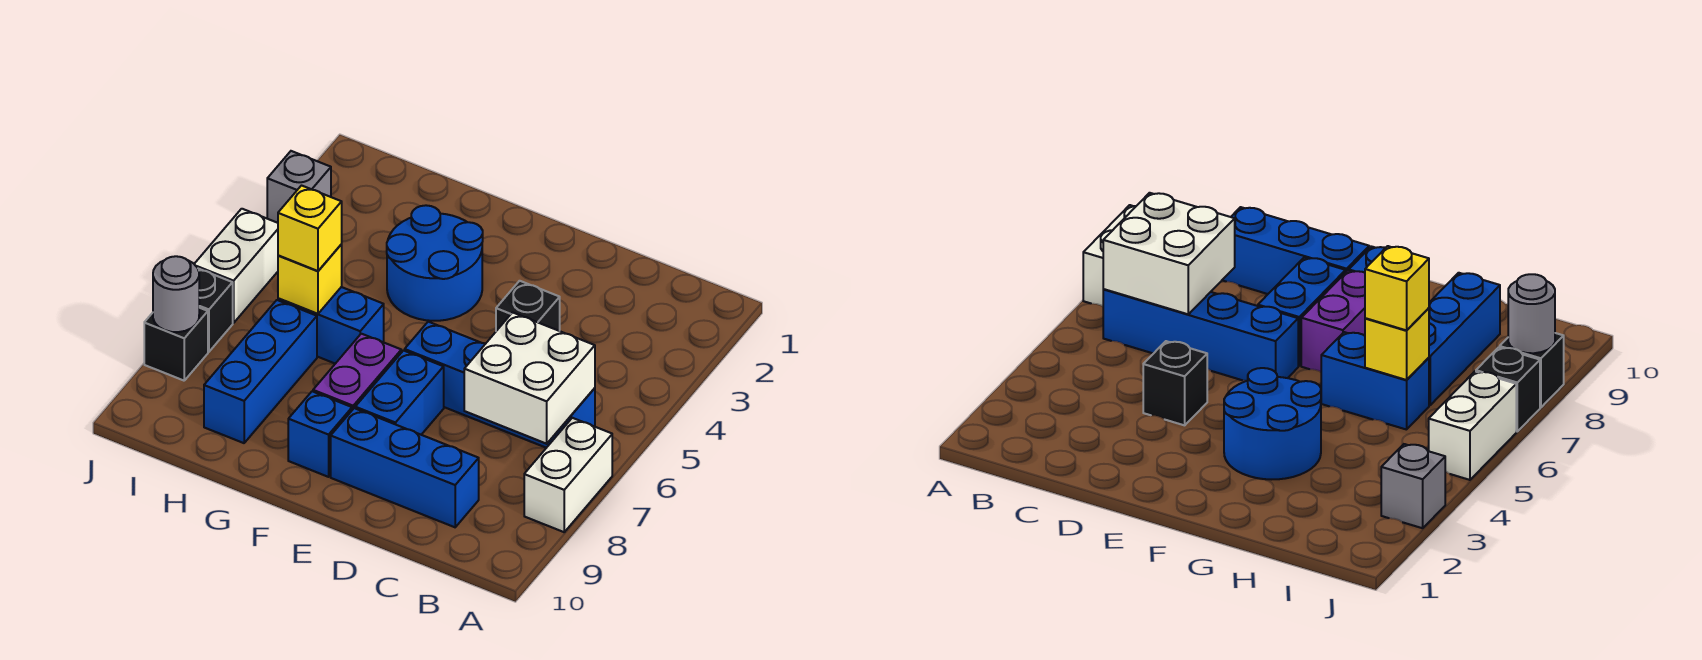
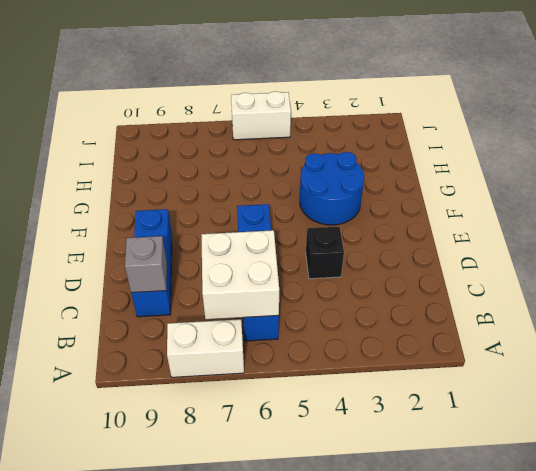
grey 1x1 brick [125,236,167,293] -> grey 1x1 brick moved to [267,151,331,223]
none -> blue 1x2 brick [355,351,444,435]
none -> purple 1x2 brick [313,334,401,410]
none -> blue 1x1 brick [288,391,352,477]

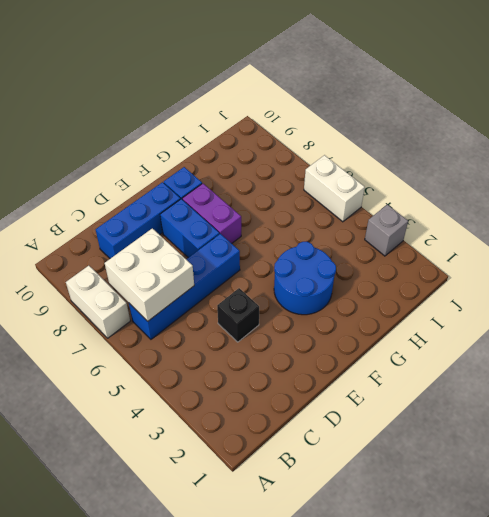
none -> blue 1x2 brick [278,287,384,364]
none -> blue 1x3 brick [204,300,317,443]
none -> black 1x1 brick [198,269,233,352]

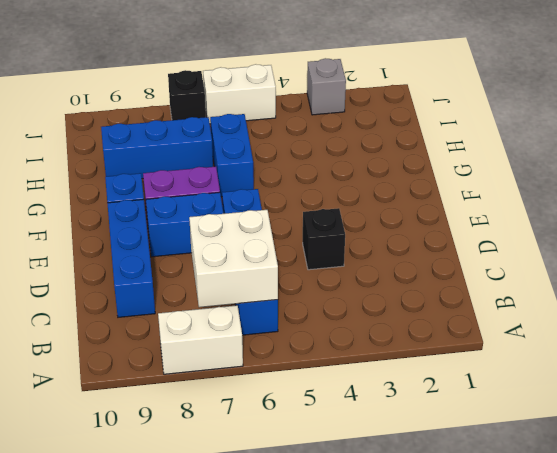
none -> blue 2x2 round brick [387,205,483,321]
none -> black 1x1 brick [144,308,208,381]
none -> yellow 1x1 brick [278,244,342,314]

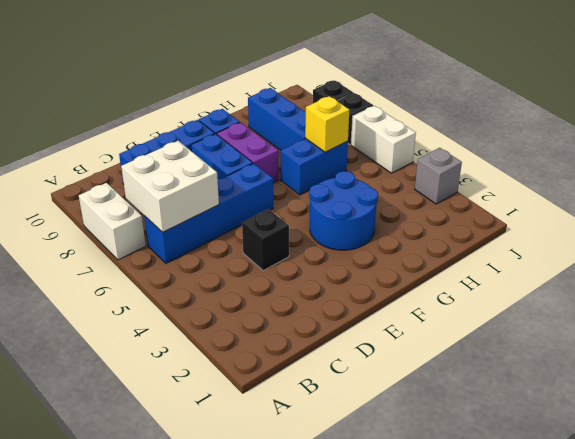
none -> grey 1x1 round brick [153,256,199,332]
none -> yellow 1x1 brick [278,186,342,271]

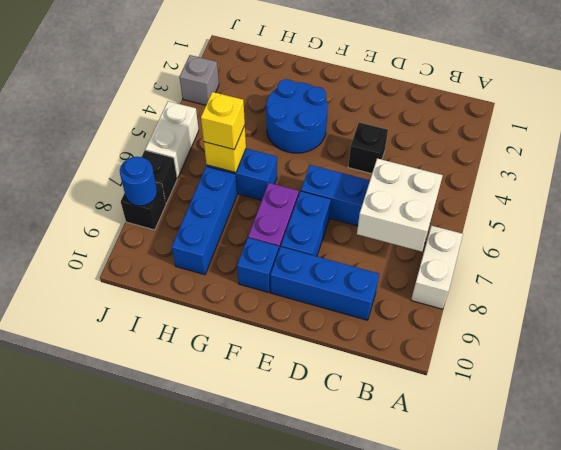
blue 1x1 round brick [120,157,157,206] -> grey 1x1 round brick [153,256,199,332]

